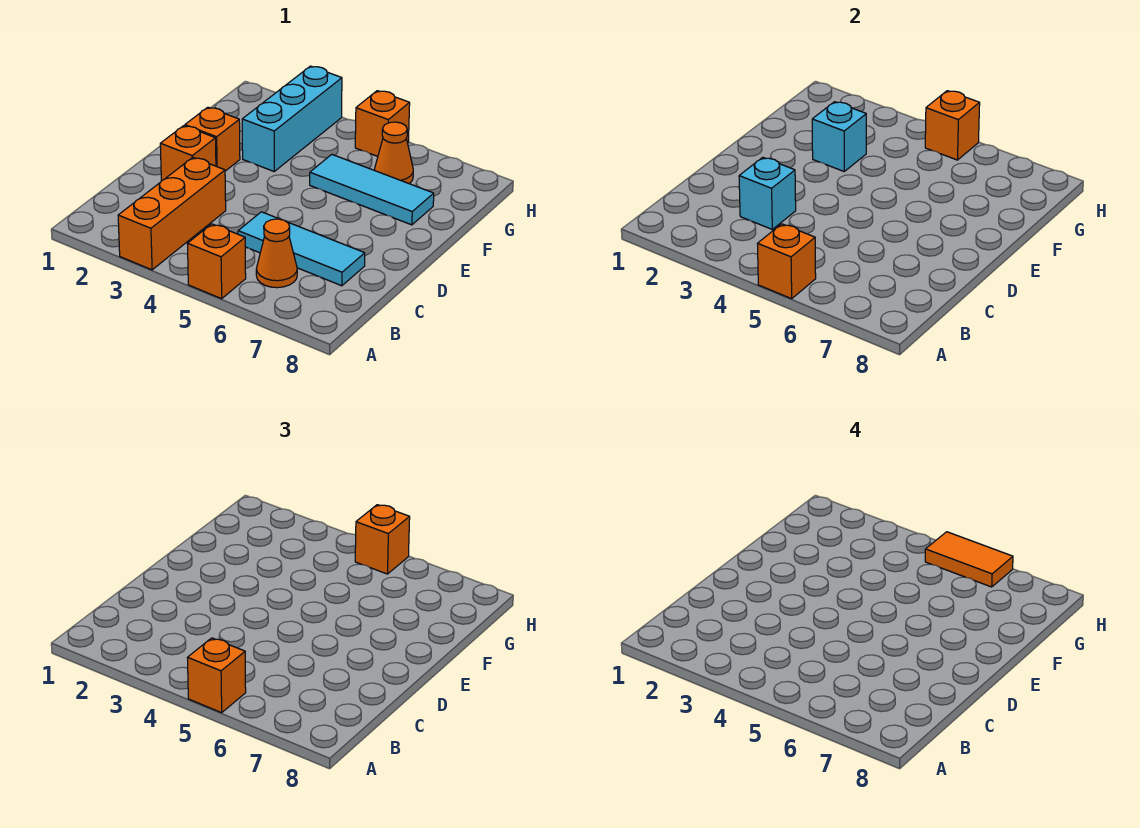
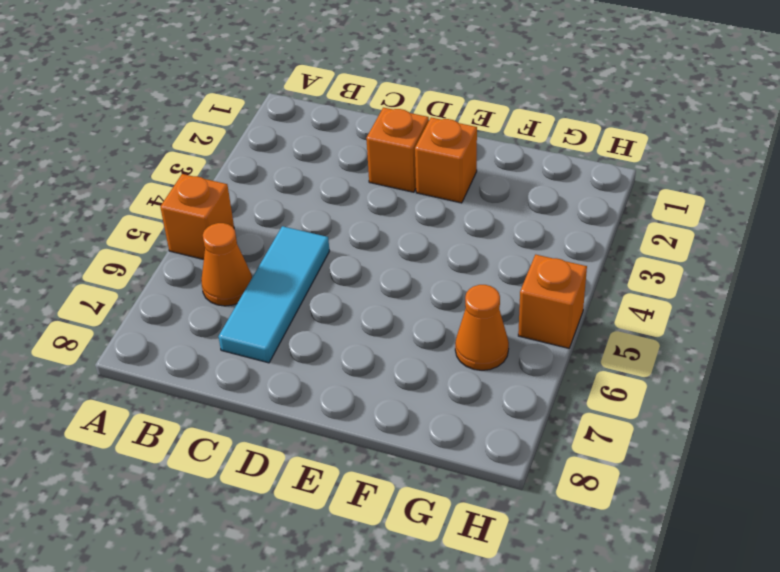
none -> orange 1x3 brick [118,157,226,270]
none -> cyan 1x3 brick [242,66,342,171]
none -> cyan 1x3 tile [310,154,434,225]

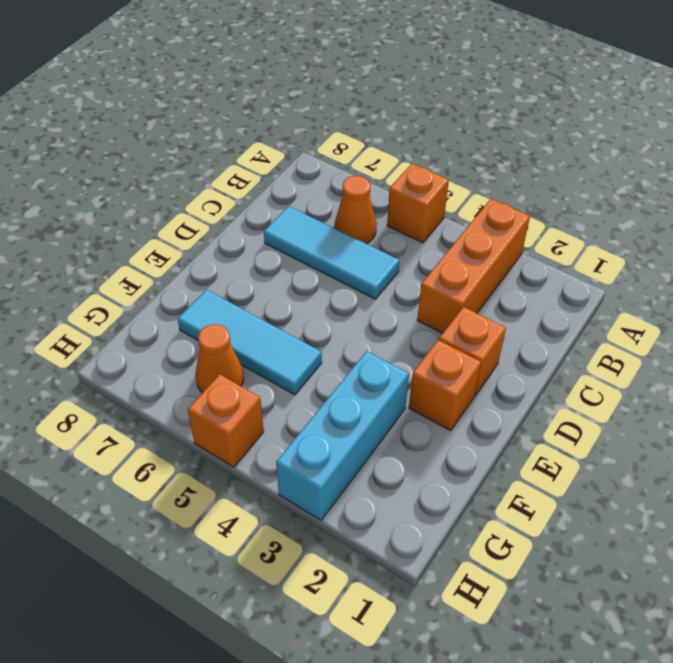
none -> orange 1x1 brick [757,224,816,299]
none -> cyan 1x1 brick [739,157,796,229]
none -> cyan 1x1 brick [812,102,866,171]

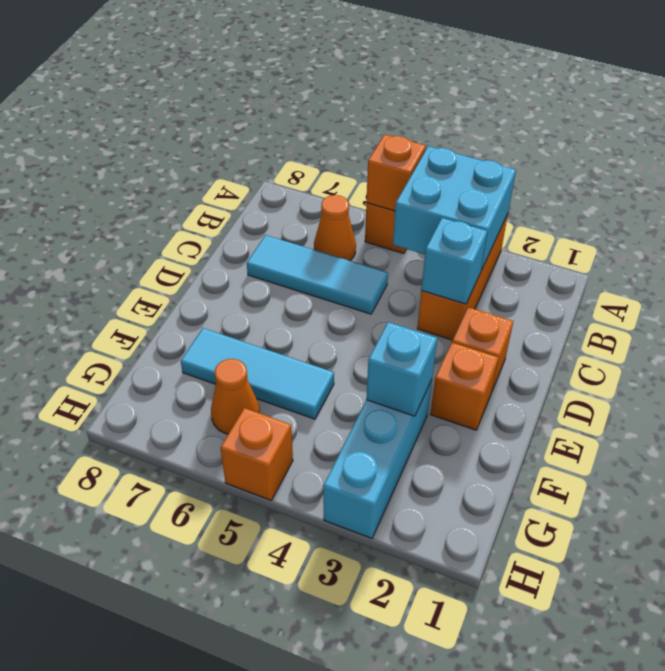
cyan 2x2 brick [393,146,516,270] -> none
none -> orange 1x1 brick [925,91,980,160]
none -> orange 1x1 brick [187,638,246,713]
none -> orange 1x1 brick [355,505,410,574]

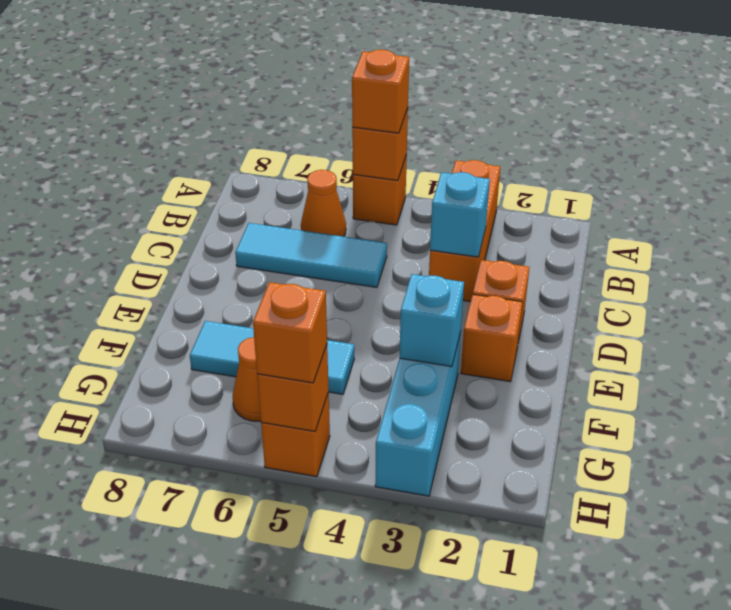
none -> orange 1x2 tile [925,532,1013,587]

